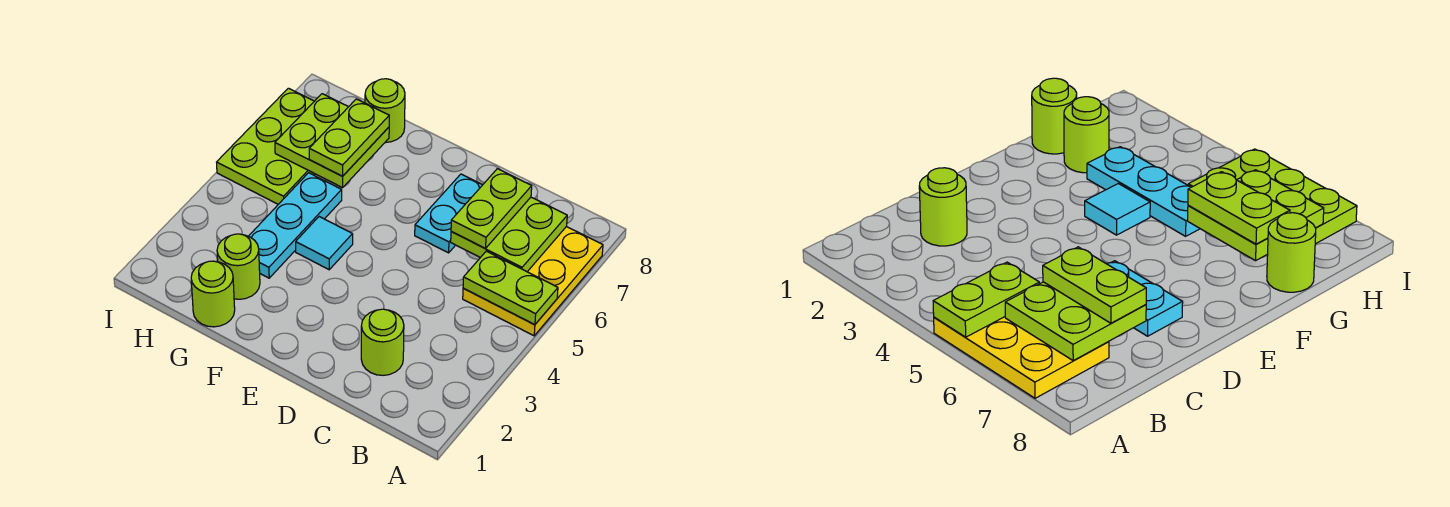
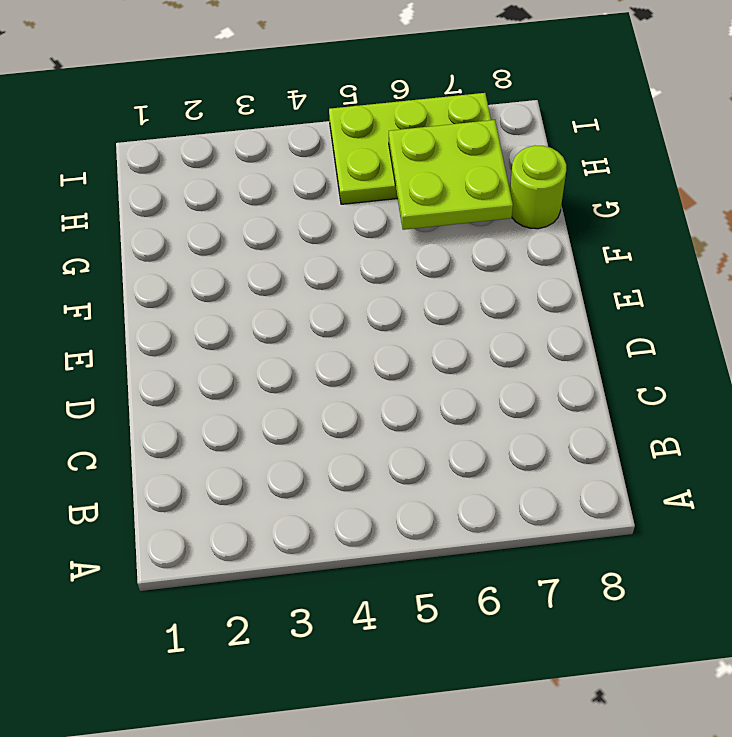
none -> yellow 2x3 plate [463,227,603,336]
none -> lime 1x1 round brick [361,309,404,375]
none -> cyan 1x2 plate [415,174,482,253]

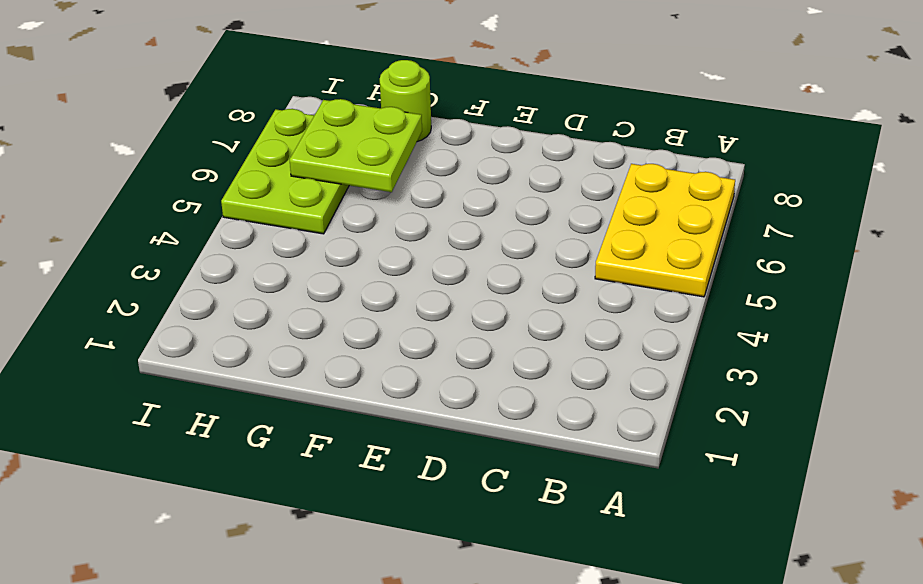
none -> lime 1x1 round brick [361,309,404,375]
none -> cyan 1x2 plate [415,174,482,253]
none -> cyan 1x1 tile [296,217,353,270]

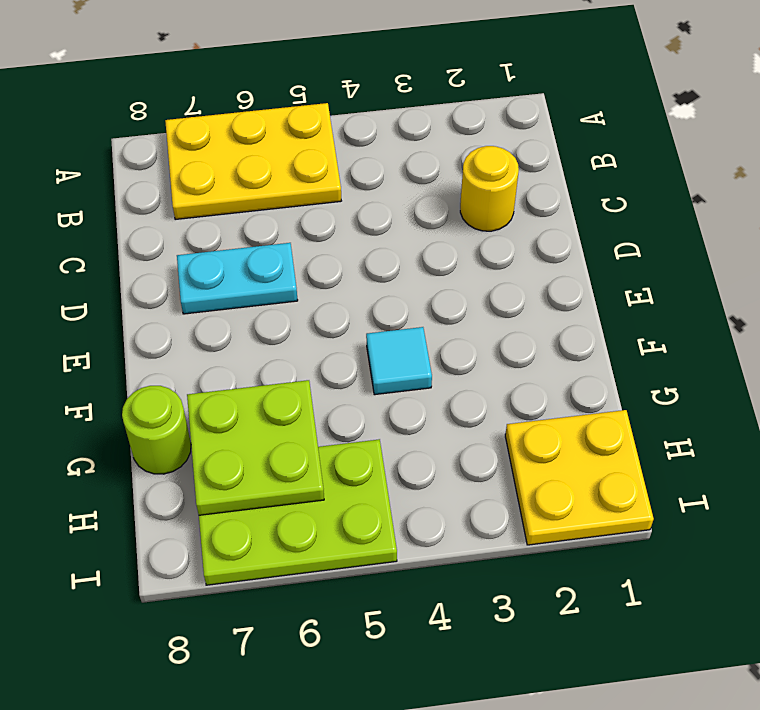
yellow 1x1 round brick [460,146,519,231] -> lime 1x1 round brick [361,309,404,375]
yellow 2x2 plate [505,410,654,545] -> none
none -> lime 1x1 round brick [191,261,235,327]
none -> lime 1x1 round brick [217,234,260,299]
none -> cyan 1x3 plate [249,173,342,278]

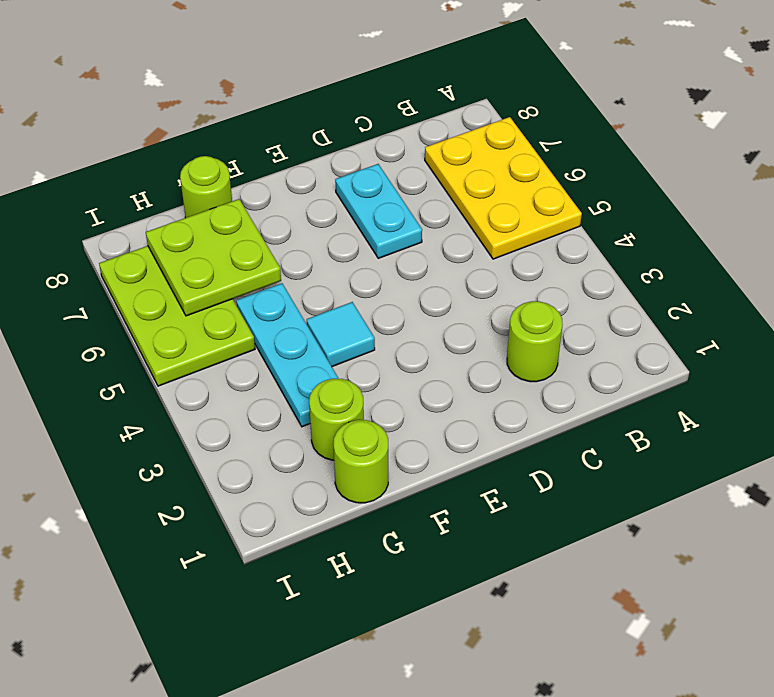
none -> lime 1x2 plate [463,251,558,325]
none -> lime 2x2 plate [451,197,567,272]
none -> lime 1x2 plate [451,169,532,248]

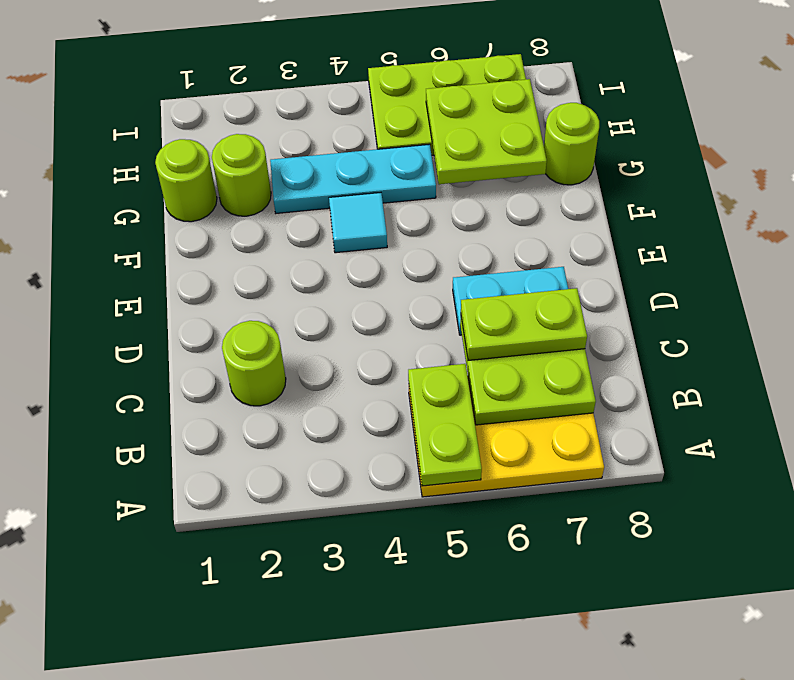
none -> lime 1x2 plate [309,99,389,176]

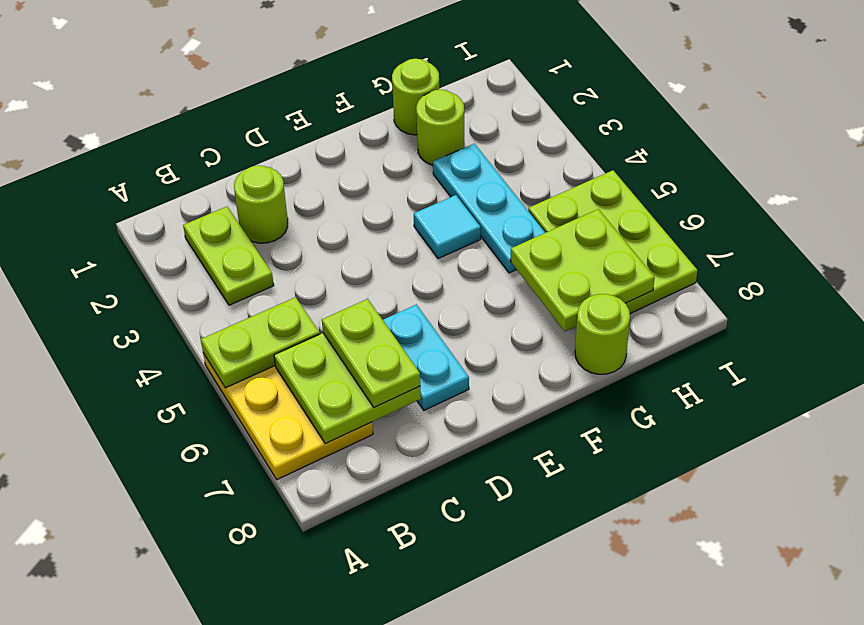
lime 1x2 plate [183,207,274,305] -> lime 1x2 plate moved to [309,99,389,176]

